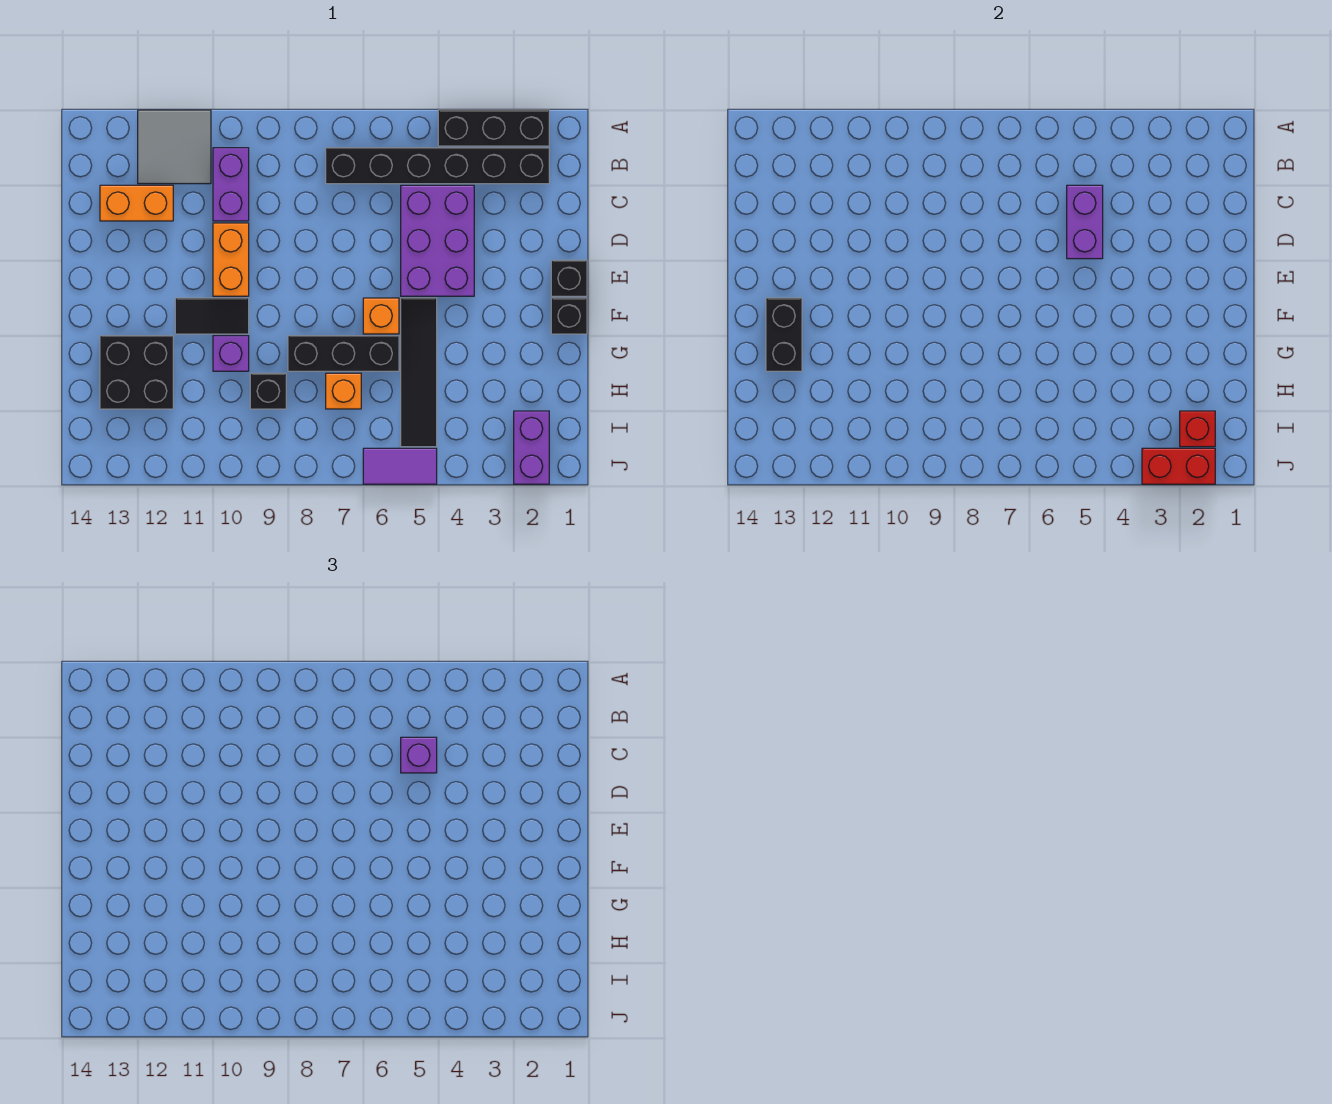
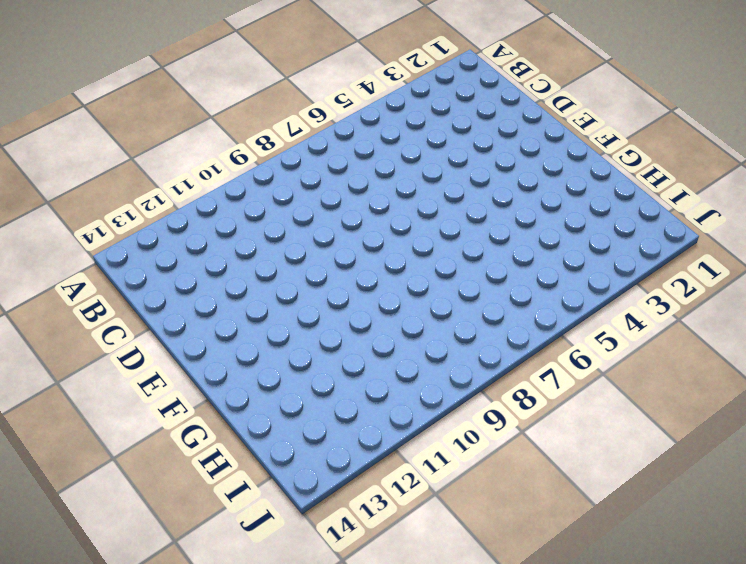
none -> black 1x3 brick [438,110,549,146]
none -> grey 2x2 tile [138,110,211,184]
none -> black 1x6 brick [326,148,549,184]

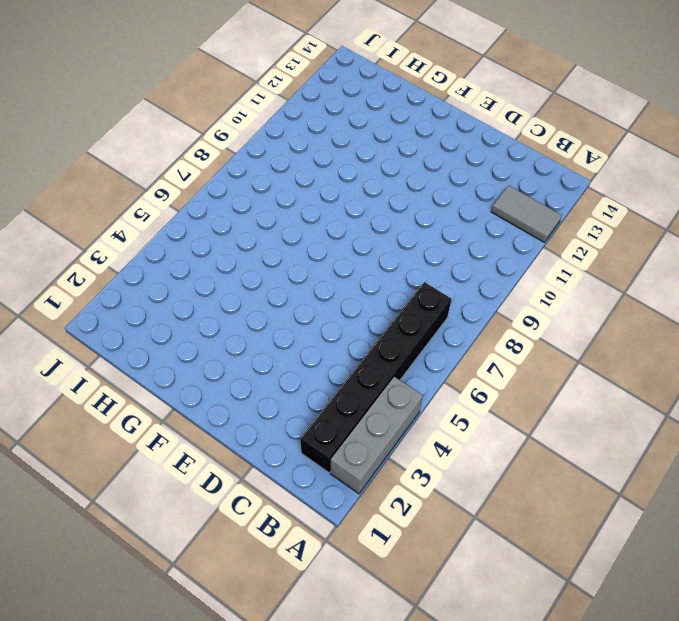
grey 1x3 brick [331,377,423,494] -> black 1x3 brick [438,110,549,146]
grey 1x2 tile [491,185,562,242] -> grey 2x2 tile [138,110,211,184]
none -> purple 1x2 brick [213,148,249,221]
none -> purple 2x3 brick [401,185,474,296]
none -> orange 1x2 brick [100,185,173,221]

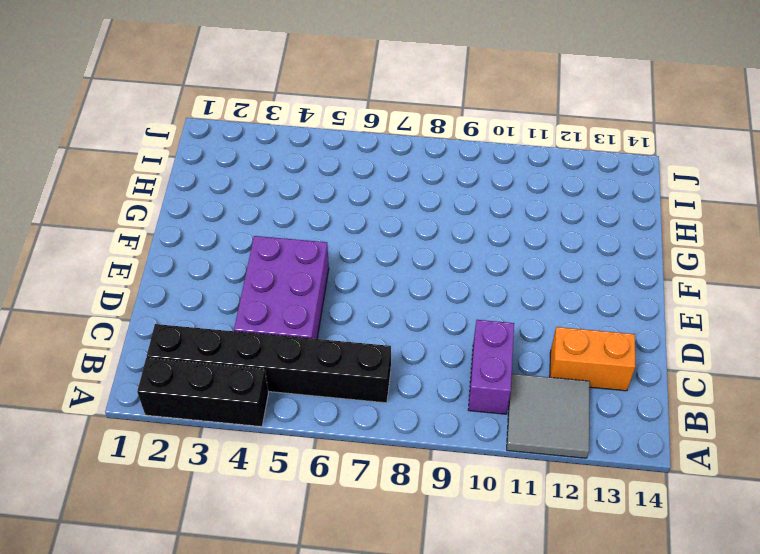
none -> orange 1x2 brick [213,223,249,296]
none -> black 1x1 brick [551,260,587,296]
none -> black 1x1 brick [551,298,587,334]

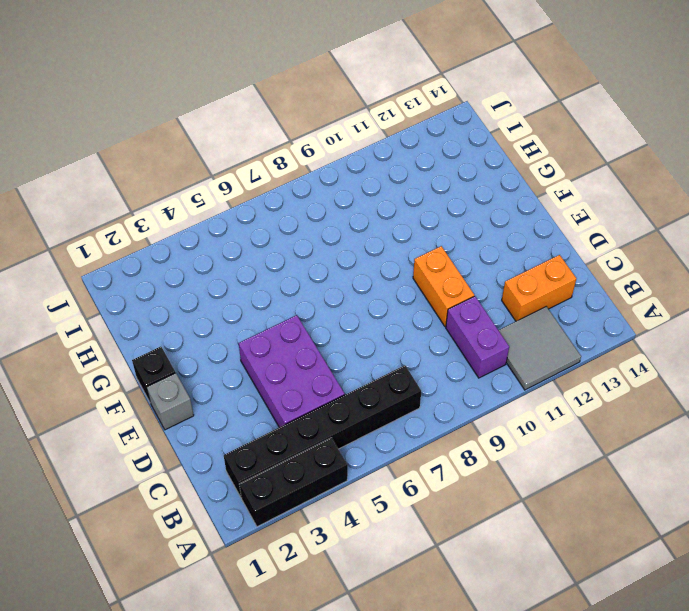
grey 1x1 brick [147,373,194,430] -> black 1x1 brick [551,260,587,296]
none -> black 1x4 tile [401,298,437,447]
none -> orange 1x1 brick [363,298,399,334]
none -> black 1x2 tile [175,298,249,334]

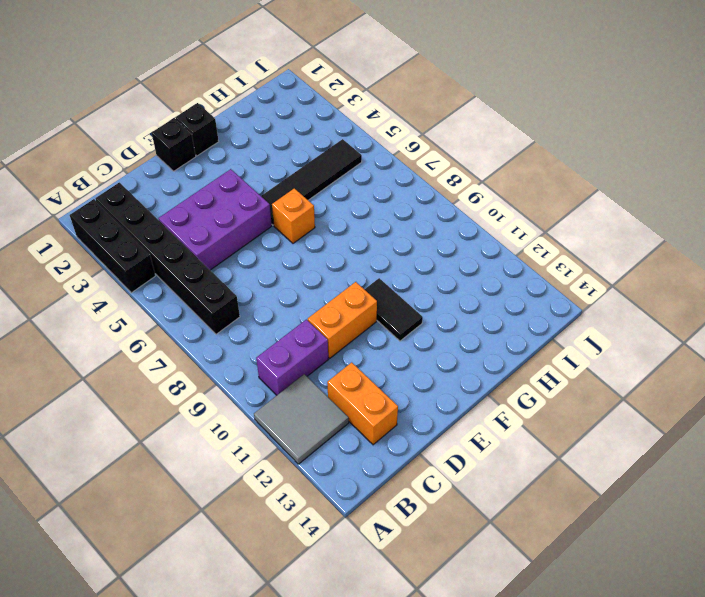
none -> black 1x3 brick [288,336,399,371]
none -> purple 1x1 brick [213,336,249,371]
none -> black 2x2 brick [100,336,173,409]

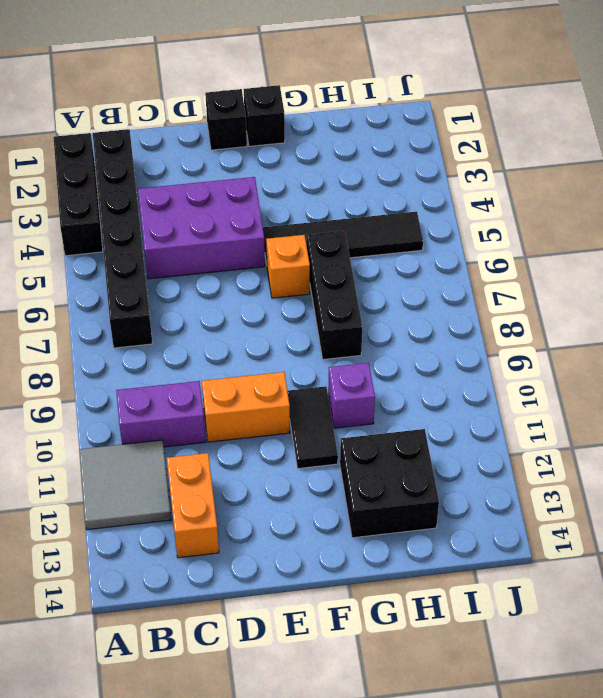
none -> orange 1x1 brick [326,373,361,409]
none -> black 1x1 brick [250,373,286,409]
none -> purple 1x2 brick [514,411,549,484]

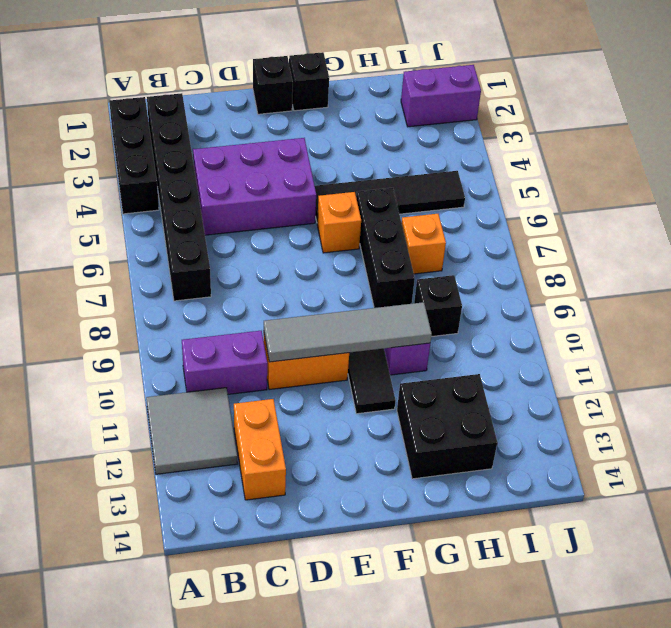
grey 1x4 tile [264,302,432,362] -> none
none -> purple 1x2 tile [363,448,437,484]
none -> purple 1x2 brick [1067,185,1103,259]
none -> black 1x2 brick [766,298,802,371]

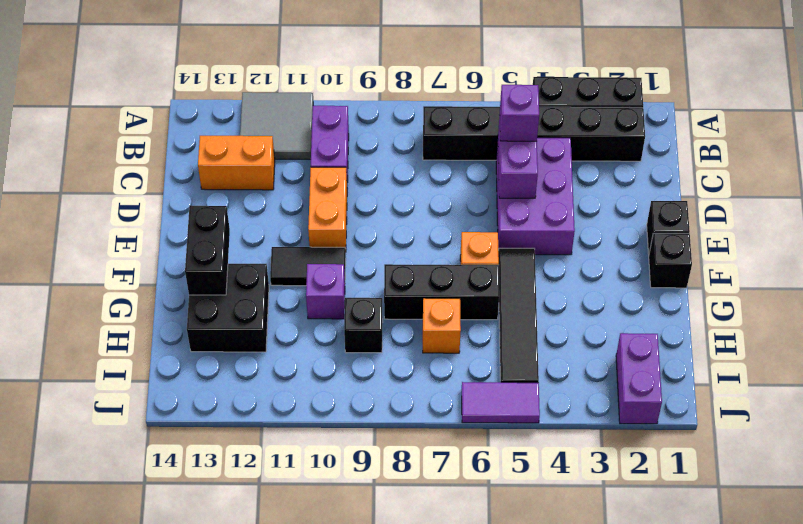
none -> red 1x1 brick [1180,411,1215,447]
none -> red 1x2 brick [1142,448,1215,484]

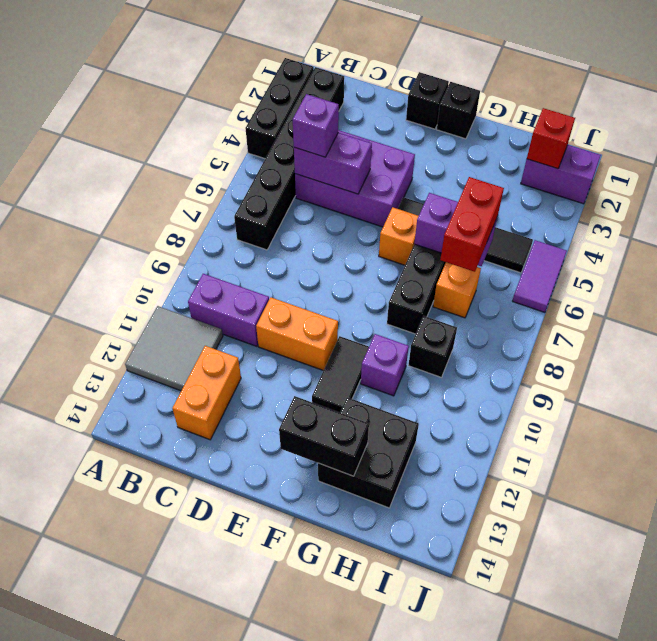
purple 1x2 brick [414,193,498,266] -> none
red 1x2 brick [440,177,504,272] -> red 1x2 brick moved to [1142,448,1215,484]

